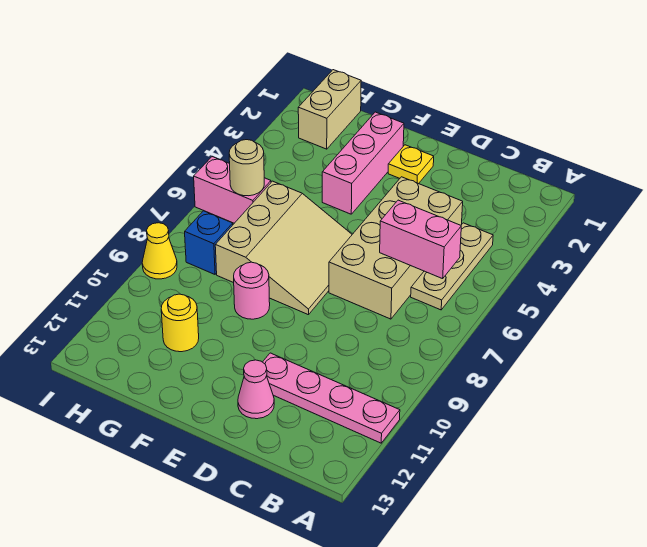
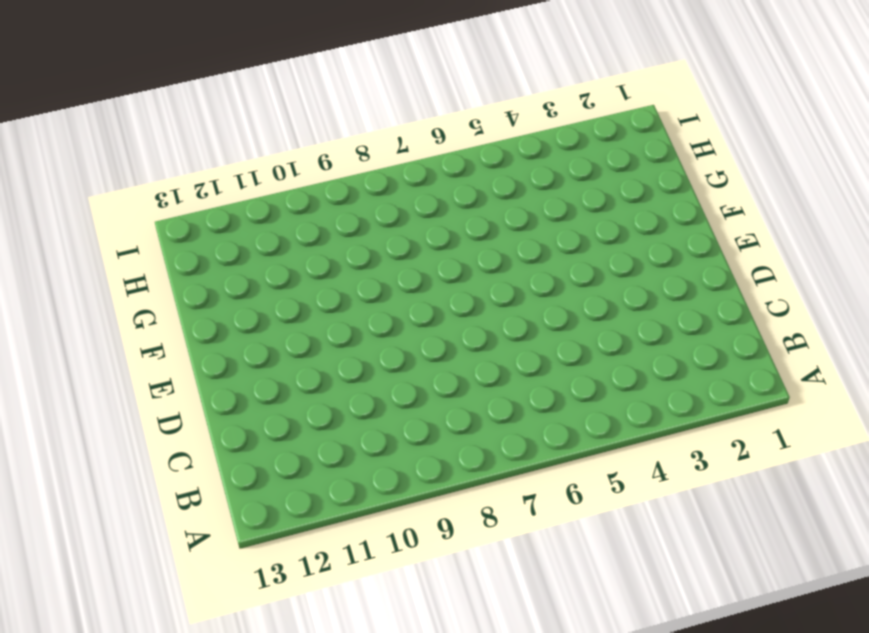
none -> pink 1x4 plate [263,353,400,443]
none -> tan 1x3 plate [411,223,493,310]
none -> tan 2x4 brick [329,177,463,319]

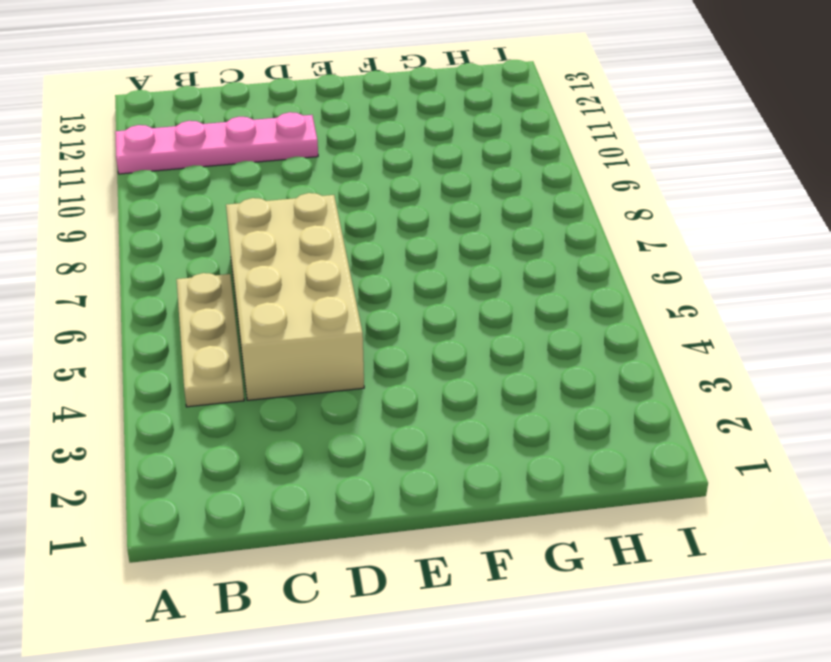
none -> pink 1x1 cone [238,360,274,419]
none -> yellow 1x1 plate [388,145,434,184]
none -> tan 3x3 slope [215,181,352,315]

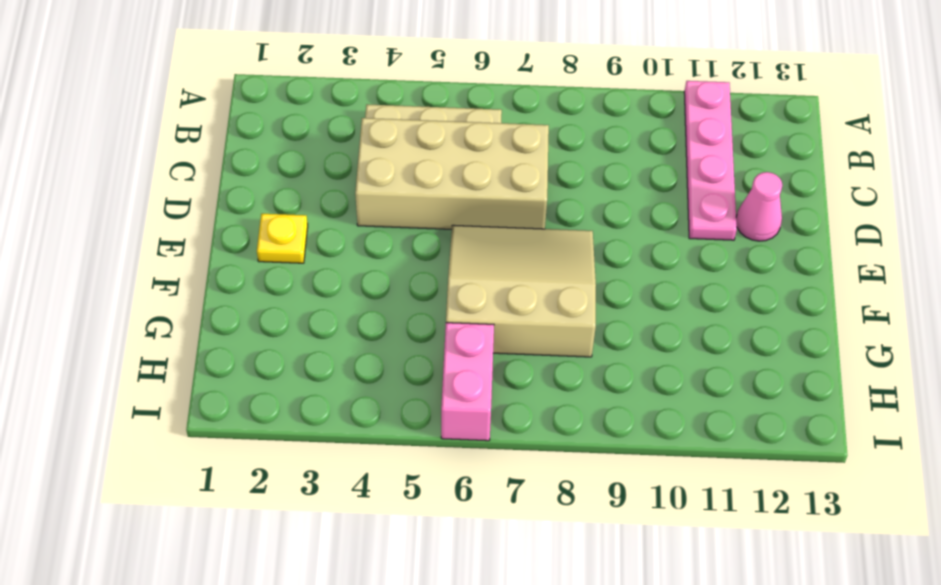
none -> pink 1x3 brick [322,112,404,214]
none -> pink 1x1 round brick [234,262,270,319]
none -> yellow 1x1 round brick [161,294,199,352]

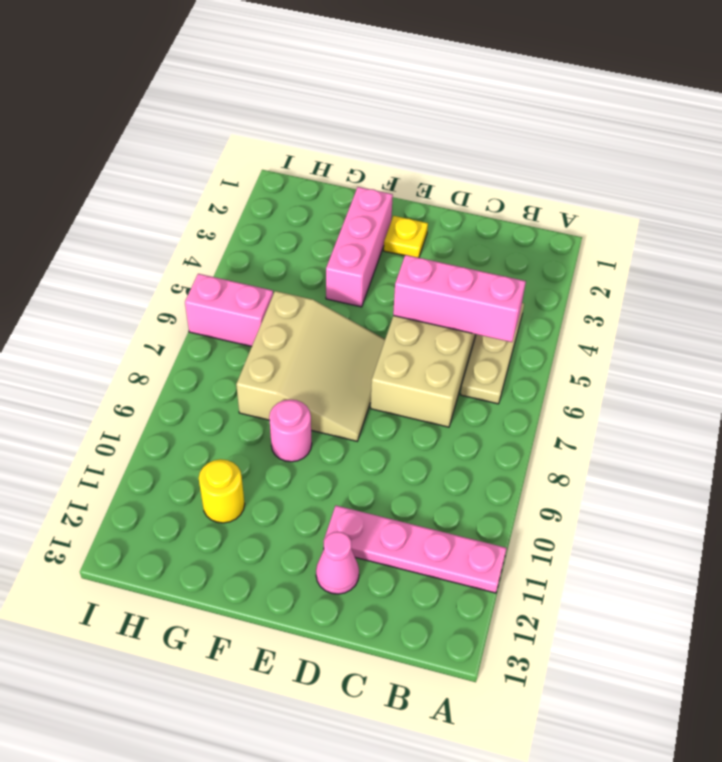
pink 1x3 brick [393,255,526,342] -> none
none -> tan 1x2 brick [298,70,361,149]
none -> blue 1x1 brick [185,211,233,274]
none -> yellow 1x1 cone [142,223,177,279]

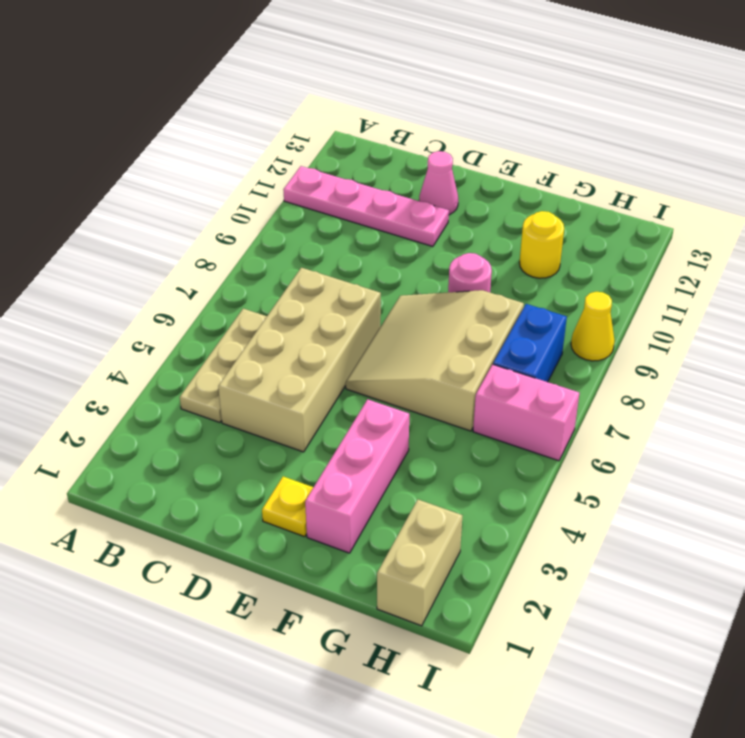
blue 1x2 brick [493,304,567,382] -> blue 1x1 brick [185,211,233,274]
none -> pink 1x2 brick [380,200,461,279]
none -> tan 1x1 round brick [229,140,264,196]

